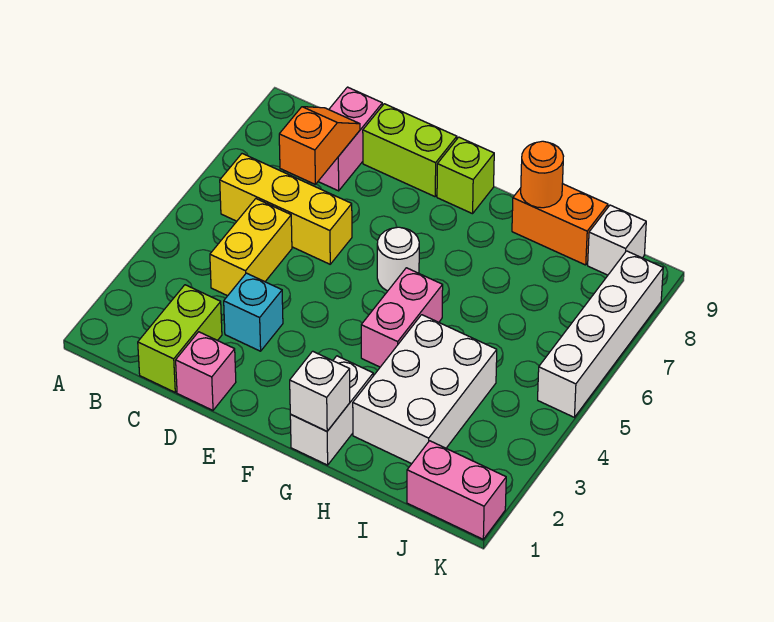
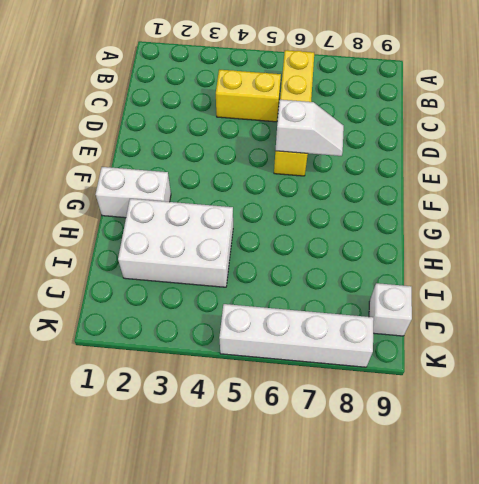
yellow 1x4 brick [274,50,314,176] -> yellow 1x3 brick [220,154,352,264]
white 1x2 slope [275,100,344,156] -> none
none -> lime 1x2 brick [138,285,222,392]
none -> pink 1x2 brick [318,87,382,191]
none -> pink 1x1 brick [176,332,236,410]

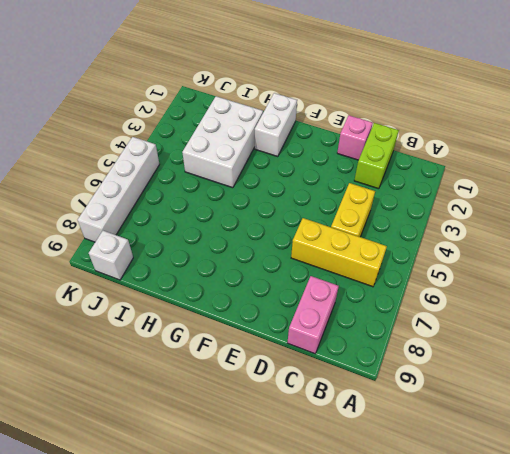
none -> cyan 1x1 brick [224,273,283,351]
none -> lime 1x2 brick [363,104,457,197]
none -> white 1x1 round brick [377,227,419,291]

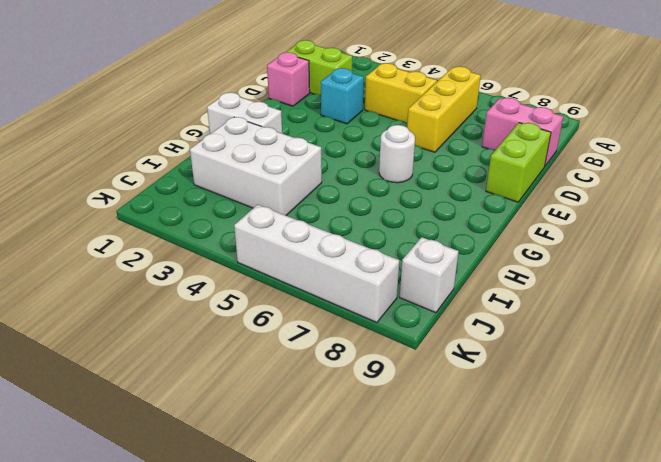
none -> lime 1x1 brick [437,137,494,214]
none -> pink 1x2 brick [361,268,443,367]
none -> orange 1x2 brick [512,184,608,265]

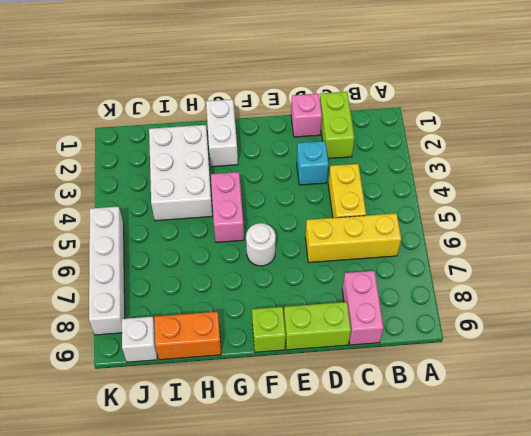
none -> pink 1x2 brick [407,441,506,539]
none -> orange 1x2 slope [279,107,360,184]
none -> white 1x1 brick [290,351,350,431]

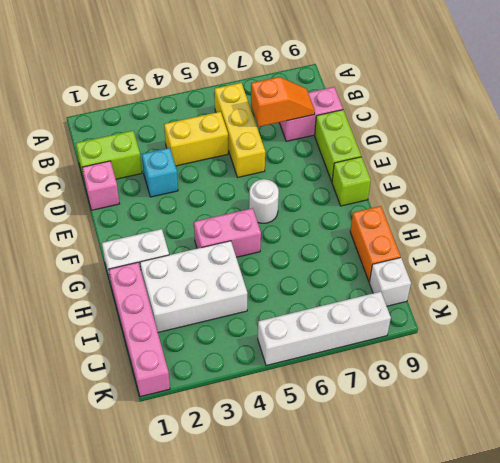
pink 1x4 brick [109,262,170,397] -> pink 1x2 brick [407,441,506,539]
none -> white 1x1 brick [290,351,350,431]
none -> orange 1x1 round brick [521,141,563,208]

